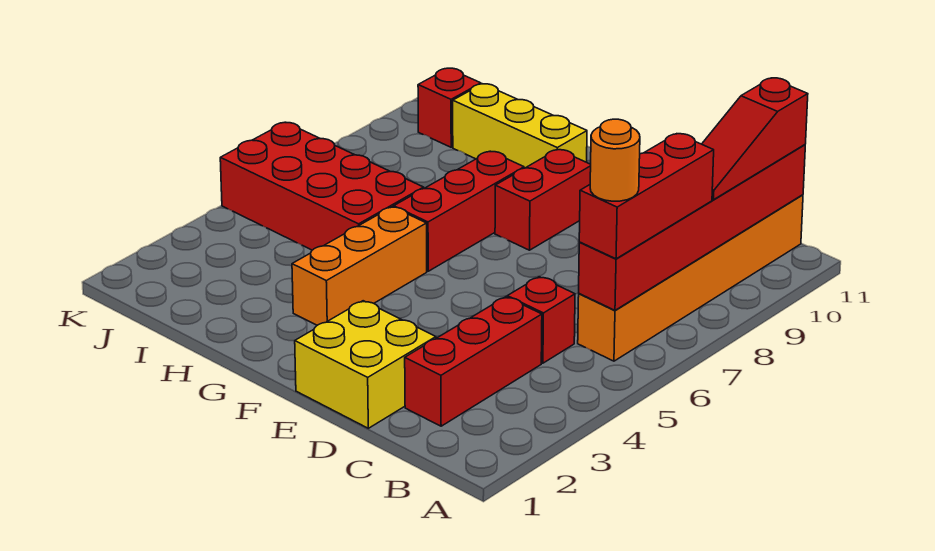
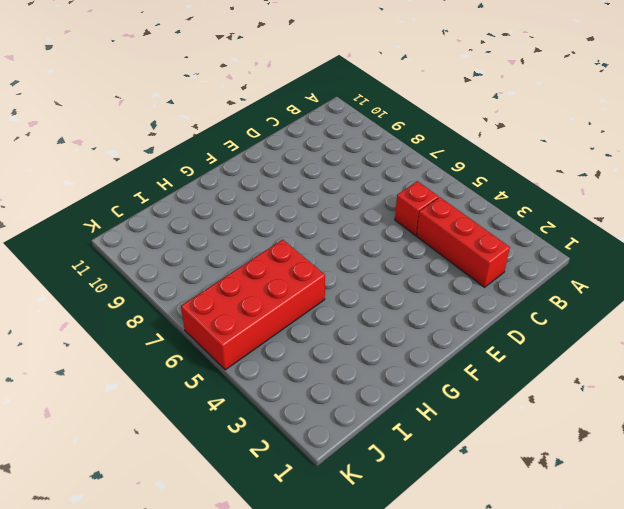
none -> orange 1x6 brick [578,195,803,361]
none -> yellow 2x2 brick [295,301,436,428]
none -> red 1x2 brick [495,149,591,250]

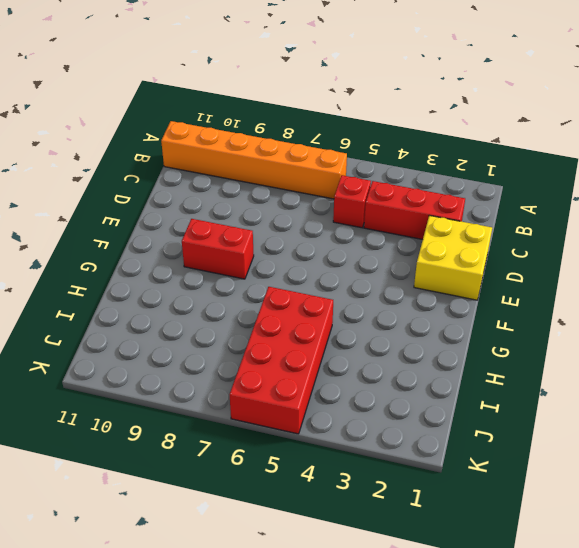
none -> orange 1x3 brick [292,207,427,325]
none -> red 1x3 brick [394,151,524,271]
none -> yellow 1x3 brick [453,84,587,168]

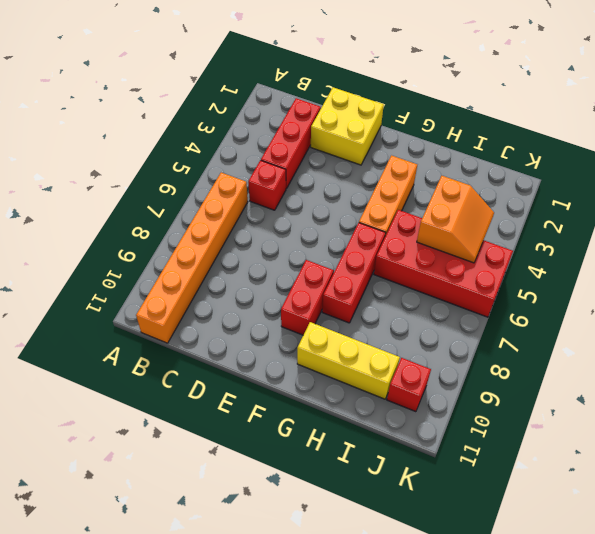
orange 2x2 slope [417,176,494,263] -> none
none -> red 1x6 brick [579,145,805,310]
none -> red 1x3 brick [579,134,714,259]
none -> red 1x3 slope [702,78,808,200]

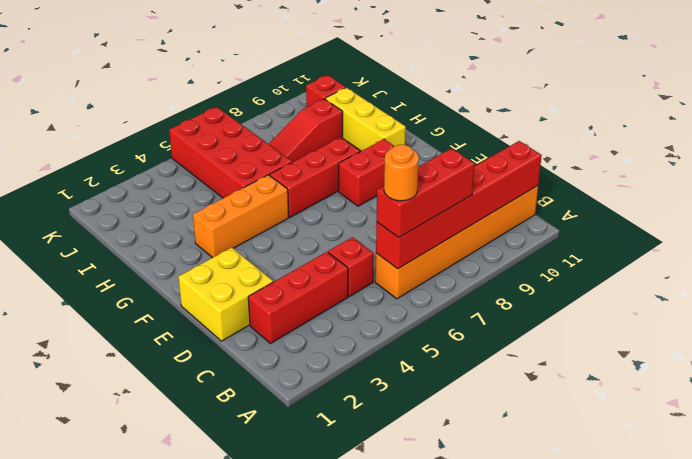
red 1x3 slope [269,99,343,162] -> red 1x3 slope moved to [702,78,808,200]

